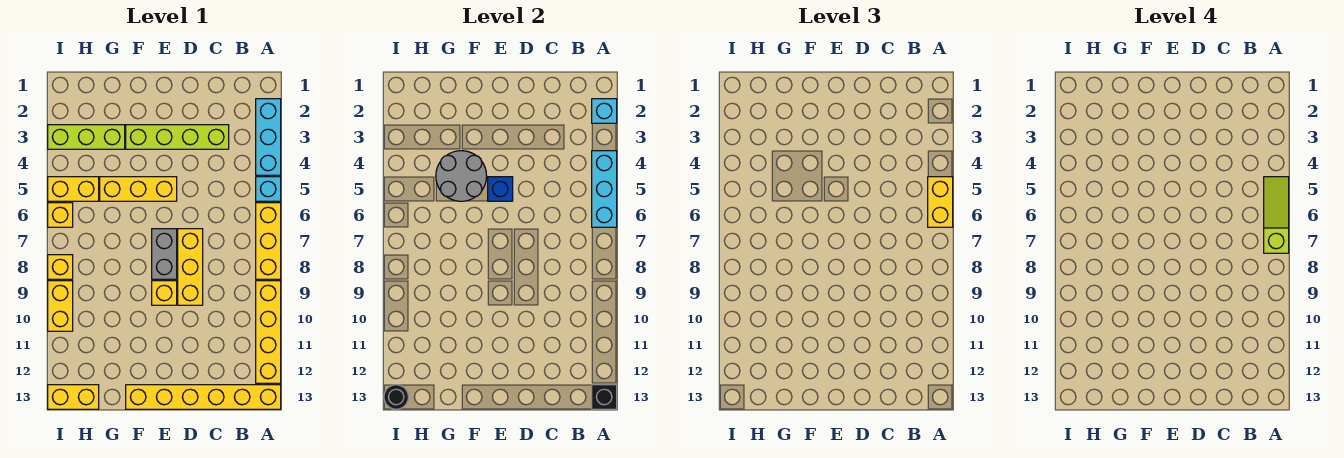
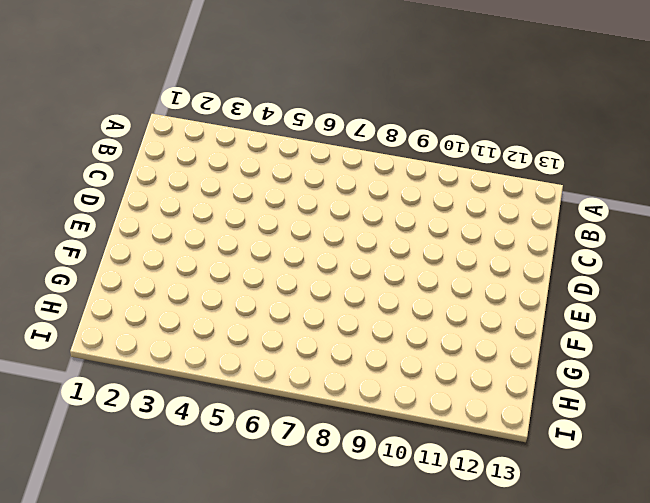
none -> cyan 1x3 brick [256,99,281,175]
none -> cyan 1x1 brick [256,177,281,201]
none -> yellow 1x3 brick [256,203,281,279]

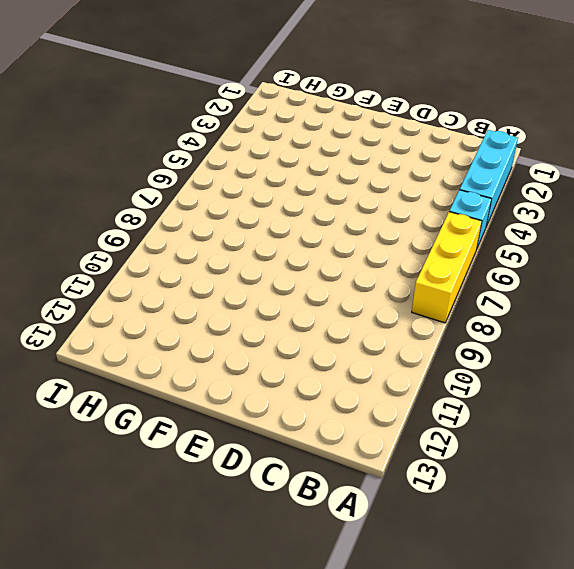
none -> yellow 1x4 brick [256,281,281,383]
none -> yellow 1x6 brick [126,385,281,409]
none -> lime 1x4 brick [126,125,229,149]

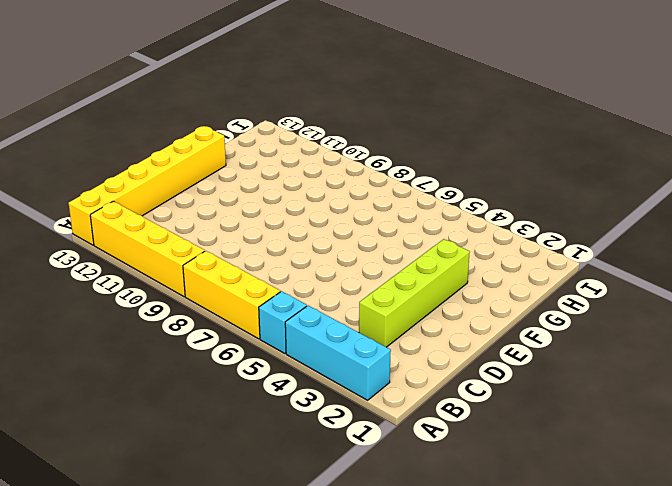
none -> yellow 1x3 brick [178,229,203,305]
none -> yellow 1x3 brick [100,177,177,201]
none -> grey 1x2 brick [152,229,177,279]

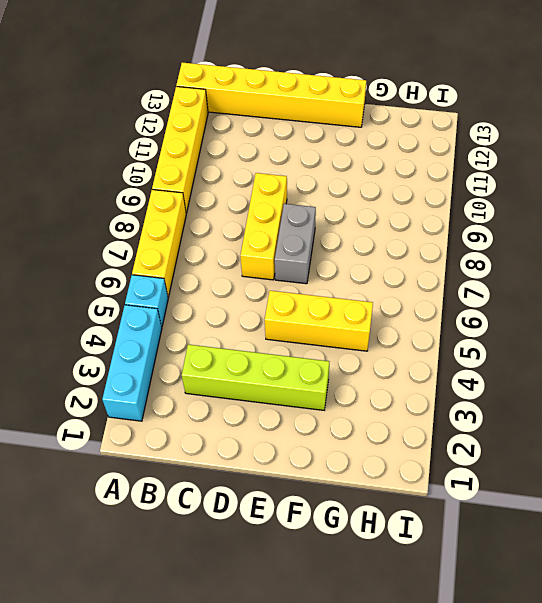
none -> yellow 1x1 brick [152,281,177,305]
none -> lime 1x3 brick [48,125,125,149]
none -> yellow 1x2 brick [48,177,99,201]

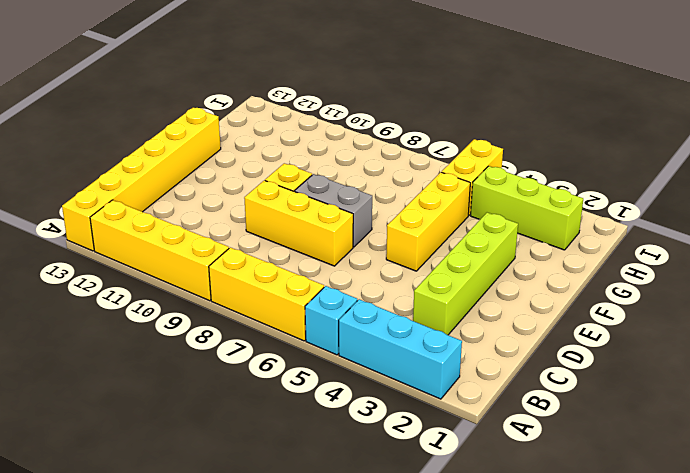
lime 1x3 brick [471,166,583,250] -> lime 1x3 brick turned to [48,125,125,149]
none -> yellow 1x2 brick [48,385,99,409]
none -> yellow 1x1 brick [48,203,73,227]
none -> yellow 1x1 brick [48,255,73,279]

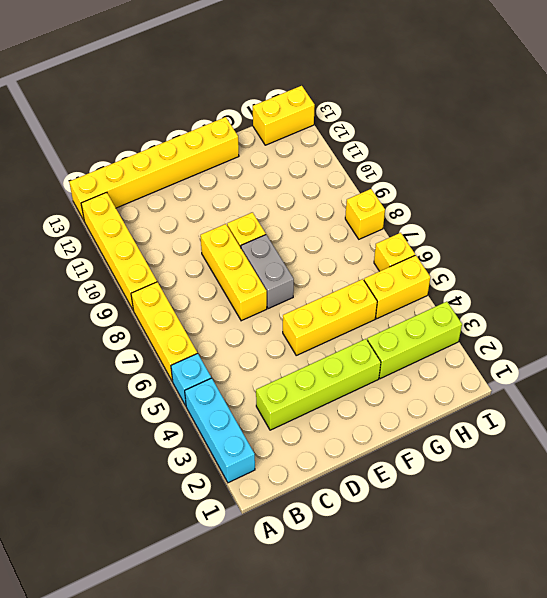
none -> yellow 1x2 brick [48,281,73,331]
none -> cyan 1x1 brick [592,99,617,123]
none -> cyan 1x3 brick [592,151,617,227]

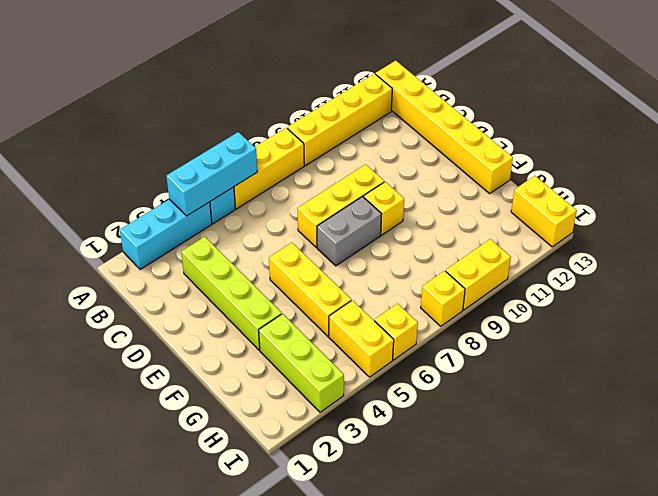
none -> cyan 1x1 brick [592,99,617,123]
none -> black 1x1 brick [592,385,617,409]
none -> blue 1x1 brick [488,177,513,201]

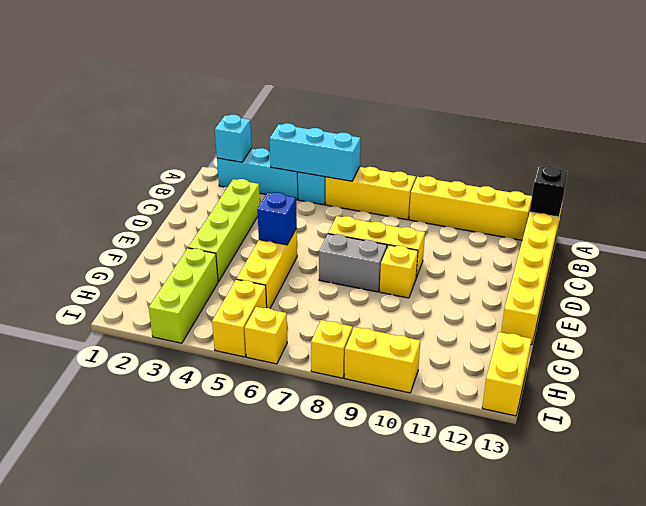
none -> grey 2x2 round brick [436,151,487,201]
none -> black 1x1 round brick [384,385,408,409]
none -> yellow 1x2 brick [928,177,953,227]

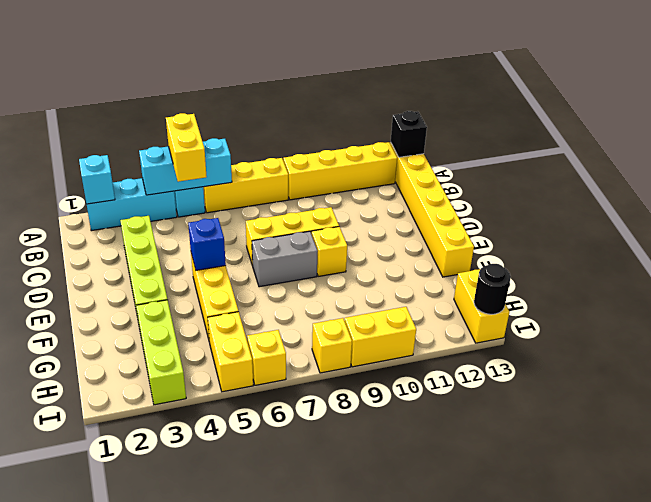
yellow 1x2 brick [166,113,207,182] -> yellow 1x2 brick turned to [928,177,953,227]
none -> grey 2x2 round brick [436,151,487,201]
none -> lime 1x3 slope [1264,177,1289,253]

